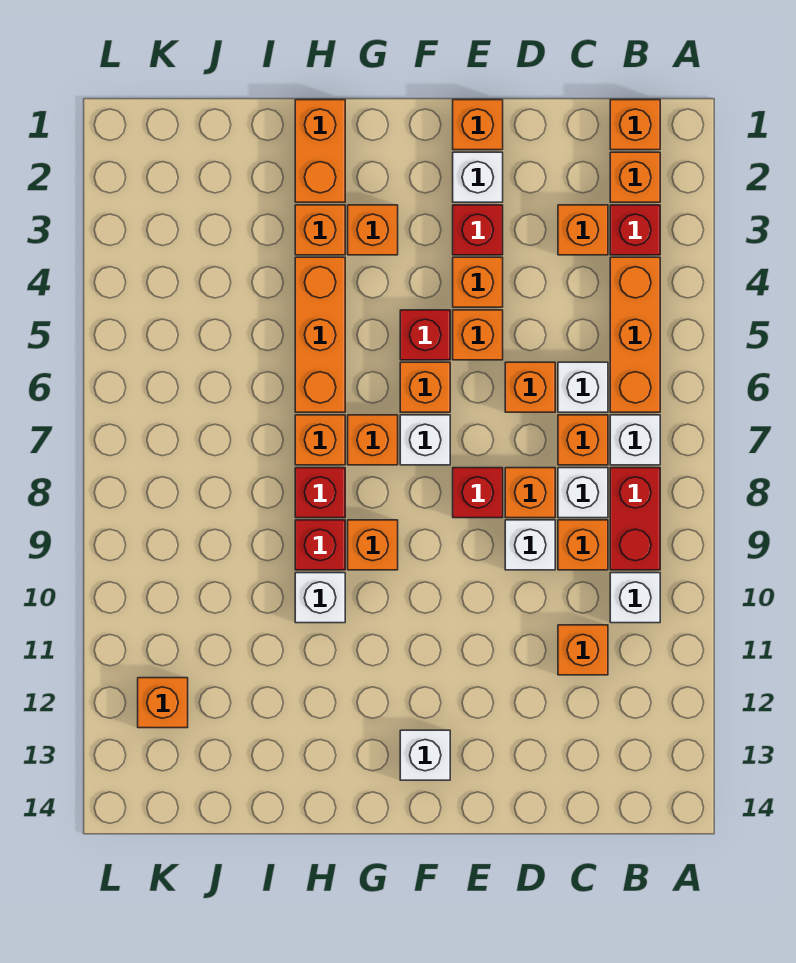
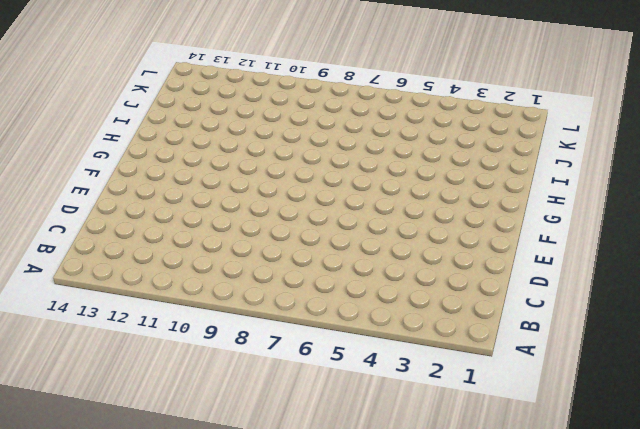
none -> orange 1x1 brick [610,100,660,150]
none -> orange 1x1 brick [610,152,660,202]
none -> red 1x1 brick [610,205,660,255]
none -> orange 1x3 brick [610,257,660,412]

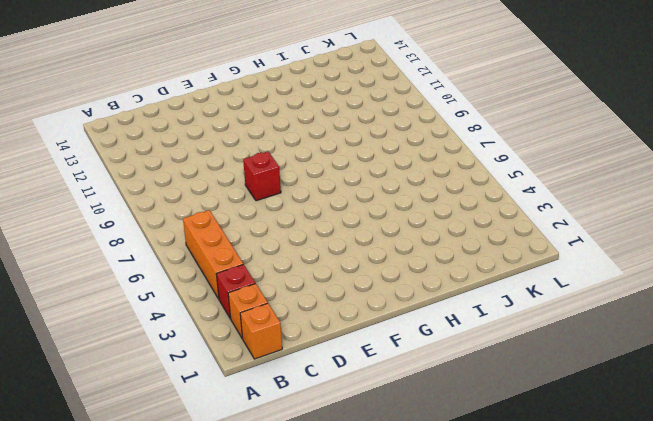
none -> white 1x1 brick [610,415,660,465]
none -> red 1x2 brick [610,468,660,570]
none -> white 1x1 brick [610,573,660,623]
none -> orange 1x1 brick [558,205,608,255]

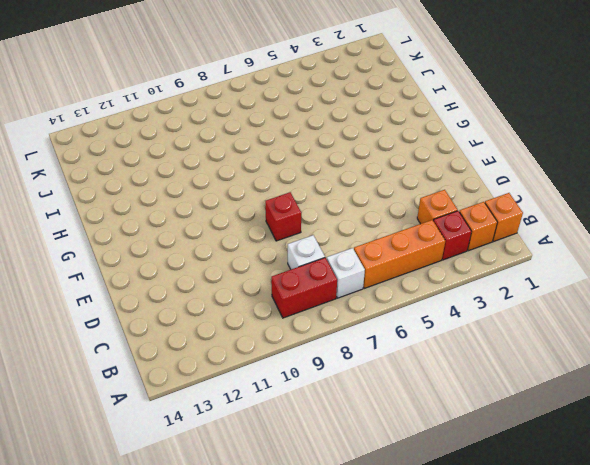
none -> white 1x1 brick [610,573,660,623]
none -> white 1x1 brick [558,362,608,412]
none -> orange 1x1 brick [558,415,608,465]
none -> orange 1x1 brick [558,520,608,570]

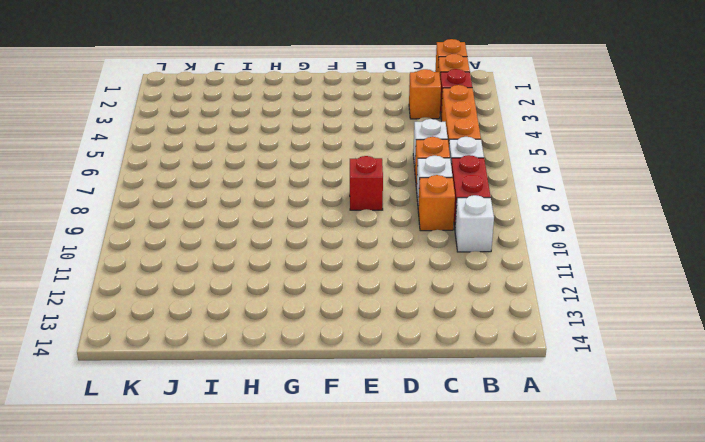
none -> orange 1x1 brick [558,625,608,675]
none -> orange 1x1 brick [505,362,555,412]
none -> orange 1x1 brick [505,468,555,518]
none -> white 1x1 brick [505,520,555,570]

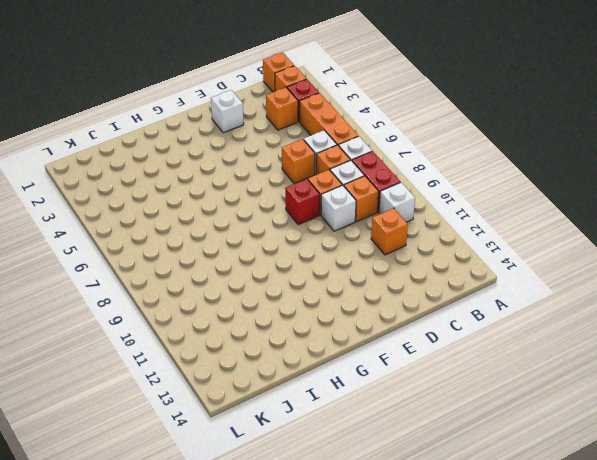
none -> orange 1x1 brick [453,100,503,150]
none -> red 1x1 brick [453,205,503,255]
none -> orange 1x1 brick [453,257,503,307]
none -> orange 1x1 brick [453,310,503,360]

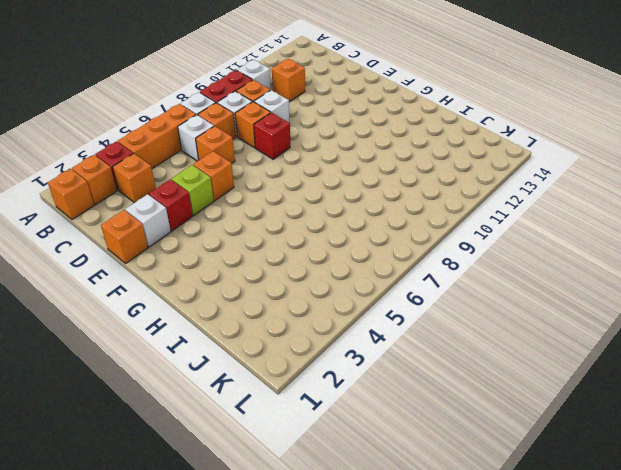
lime 1x1 brick [172,165,214,215] -> orange 1x1 brick [453,257,503,307]
none -> red 1x1 brick [400,310,450,360]
none -> orange 1x1 brick [400,362,450,412]
none -> white 1x1 brick [400,415,450,465]
none -> white 1x1 brick [400,730,450,780]

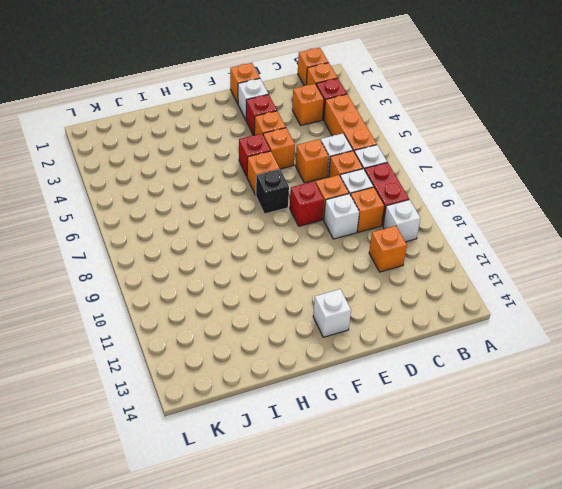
black 1x1 brick [256,169,289,214] -> white 1x1 brick [400,415,450,465]
none -> orange 1x1 brick [348,205,398,255]
none -> orange 1x1 brick [348,415,398,465]
none -> orange 1x1 brick [348,520,398,570]
none -> orange 1x2 brick [295,100,345,202]

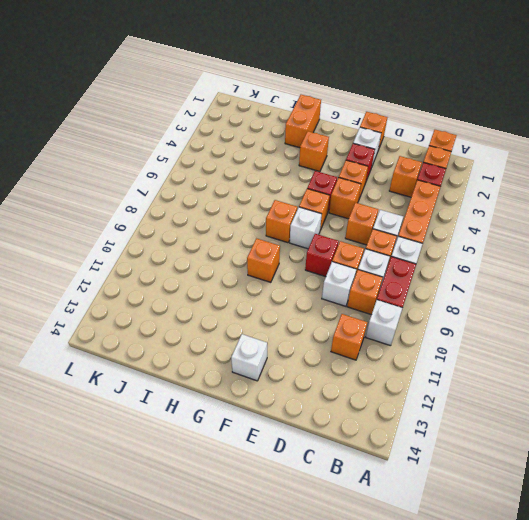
none -> orange 1x1 brick [295,205,345,255]
none -> orange 1x3 brick [295,257,345,412]
none -> orange 1x1 brick [295,415,345,465]
none -> red 1x1 brick [295,468,345,518]

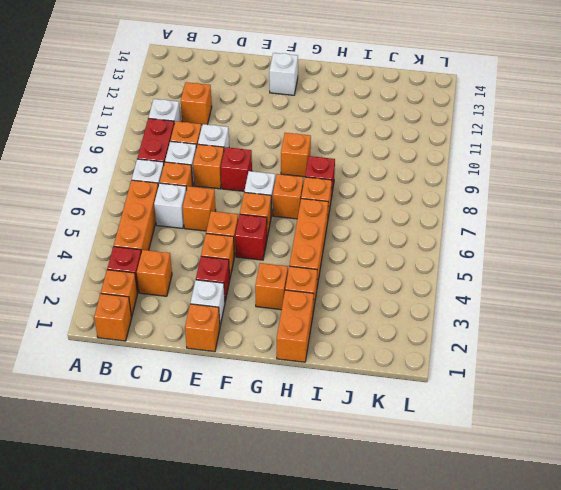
none -> red 1x1 brick [295,520,345,570]
none -> white 1x1 brick [295,573,345,623]
none -> orange 1x1 brick [138,678,188,728]

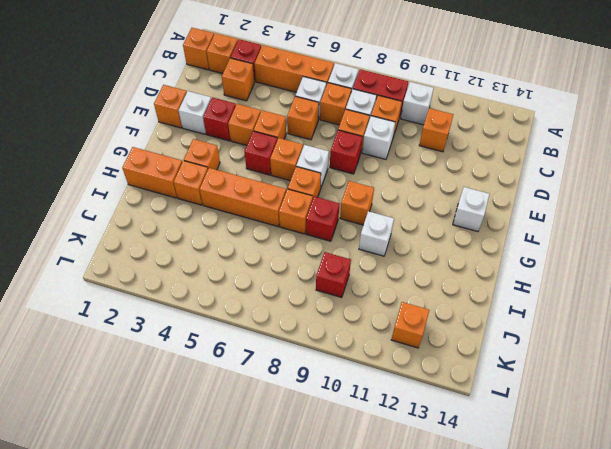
red 1x1 brick [316,252,351,298] -> red 1x1 brick moved to [295,520,345,570]

